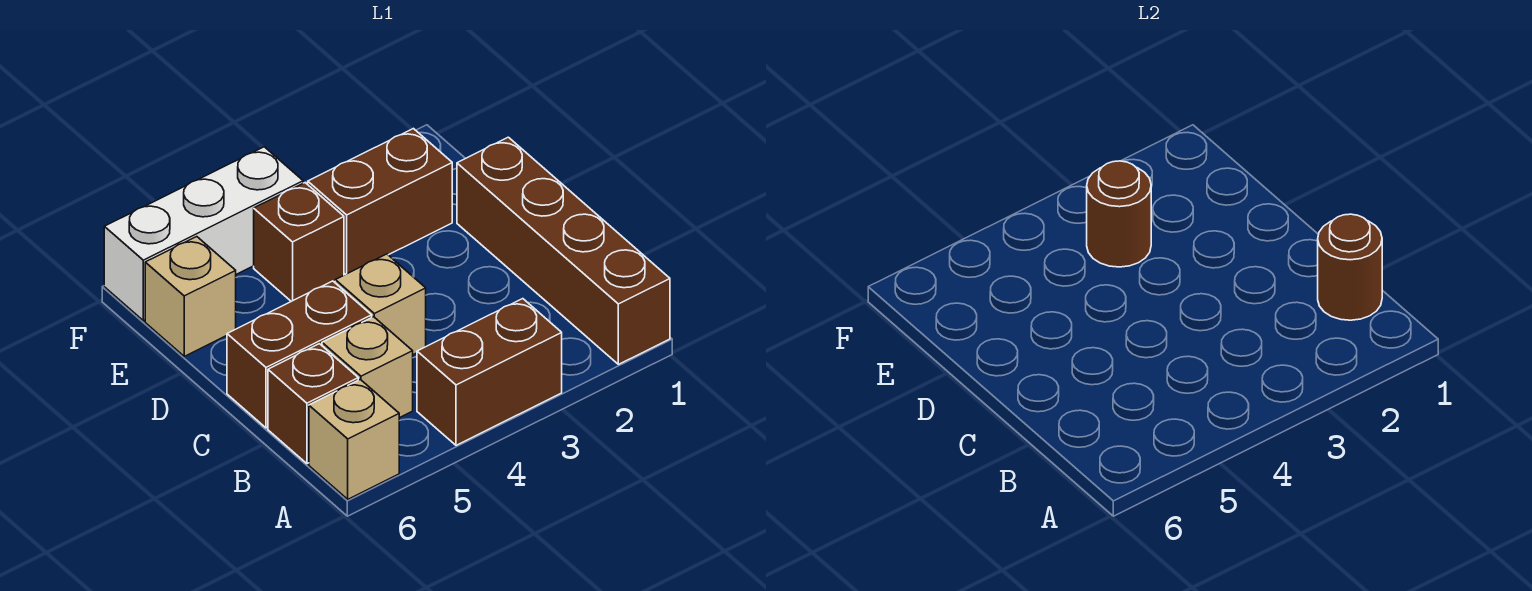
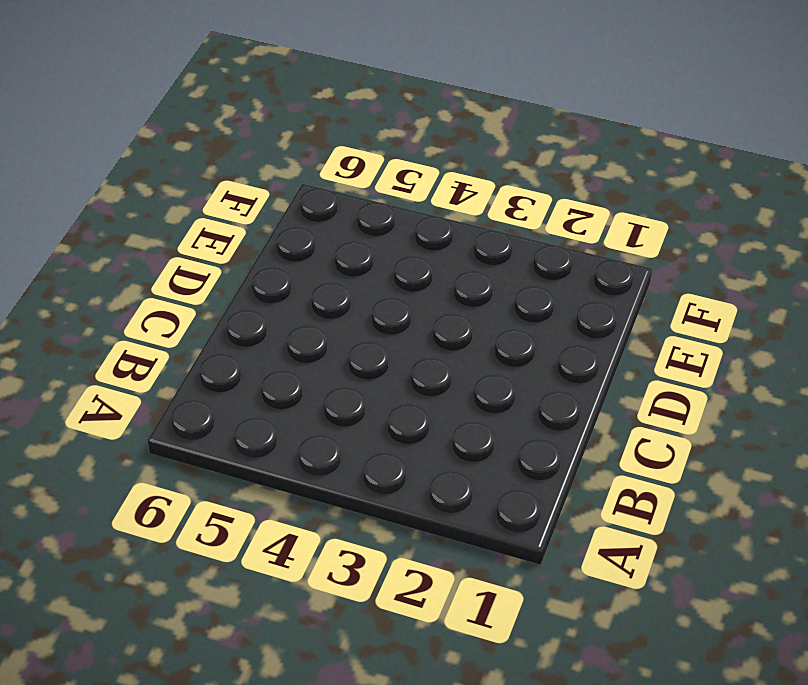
none -> brown 1x4 brick [457,137,670,364]
none -> brown 1x2 brick [417,299,562,445]
none -> tan 1x1 brick [309,379,399,499]

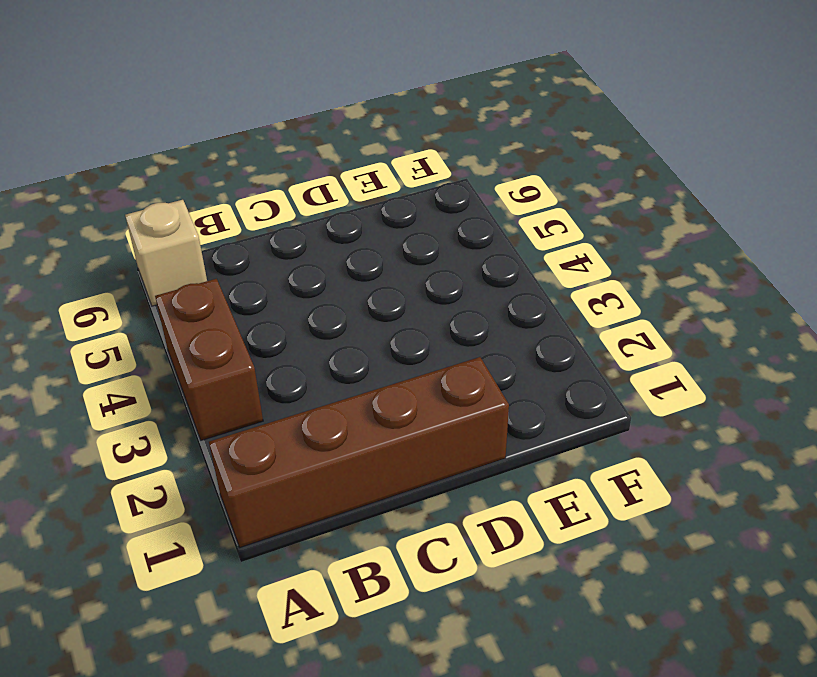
none -> tan 1x1 brick [322,317,413,418]
none -> brown 1x1 brick [268,344,358,464]
none -> tan 1x1 brick [335,254,426,355]

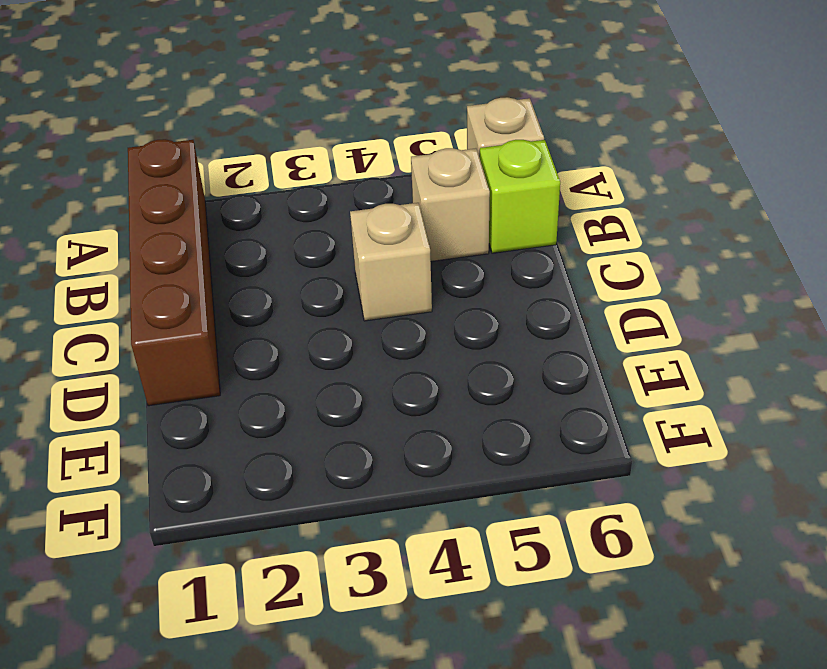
lime 1x1 brick [480,140,560,253] -> brown 1x1 brick [268,344,358,464]
none -> brown 1x2 brick [417,299,562,445]
none -> brown 1x2 brick [227,281,372,428]
none -> brown 1x2 brick [308,129,452,275]

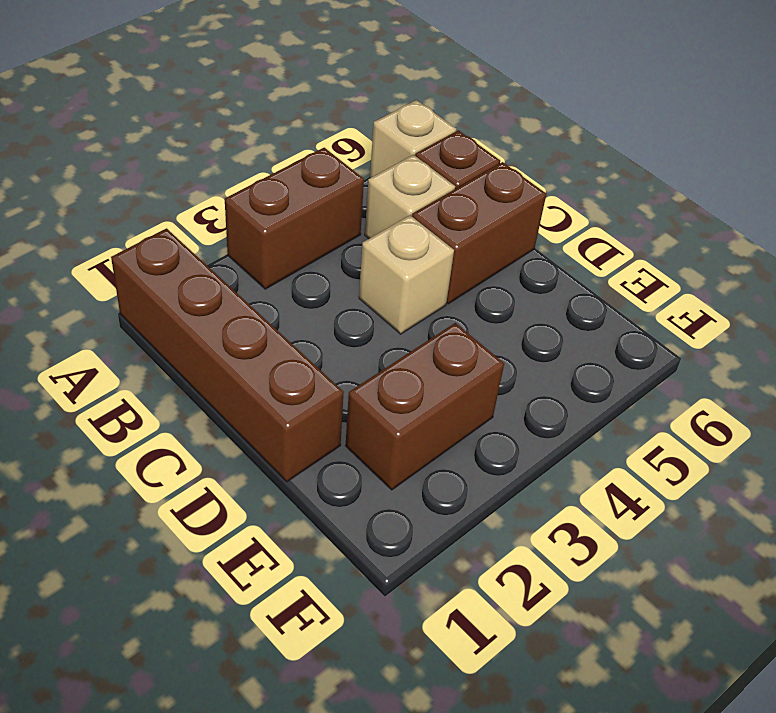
none -> brown 1x1 brick [254,183,344,301]
none -> tan 1x1 brick [145,237,236,356]
none -> white 1x3 brick [104,147,303,321]

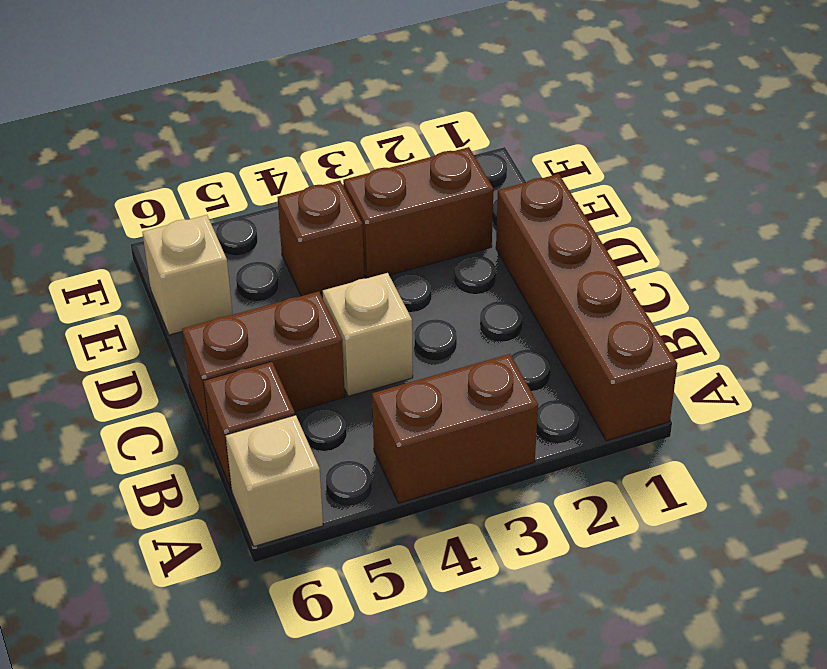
none -> tan 1x1 brick [322,317,413,418]
none -> white 1x3 brick [104,147,303,321]
none -> brown 1x1 round brick [1318,214,1382,320]

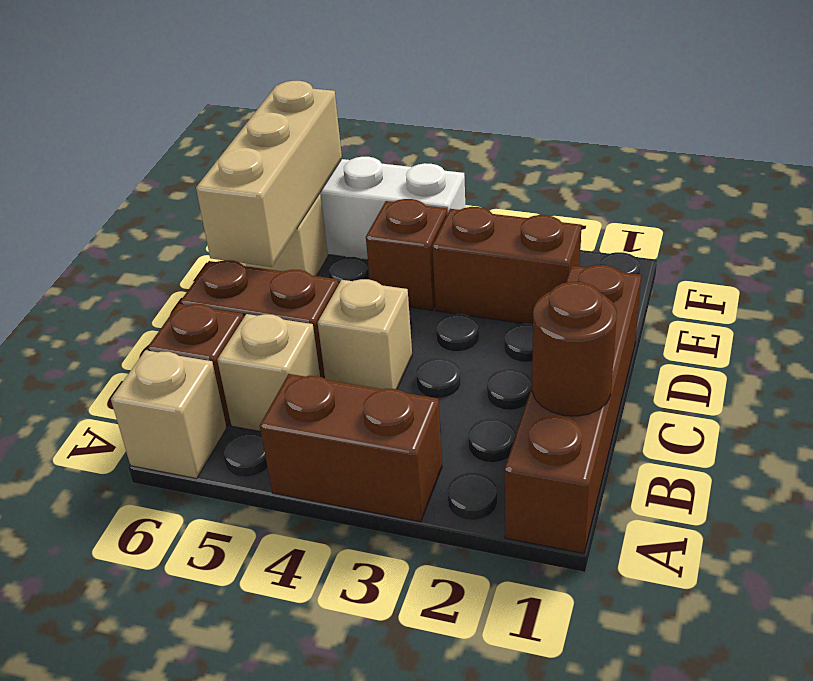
tan 1x3 brick [196,81,342,267] -> none
none -> brown 1x1 round brick [1087,161,1151,267]

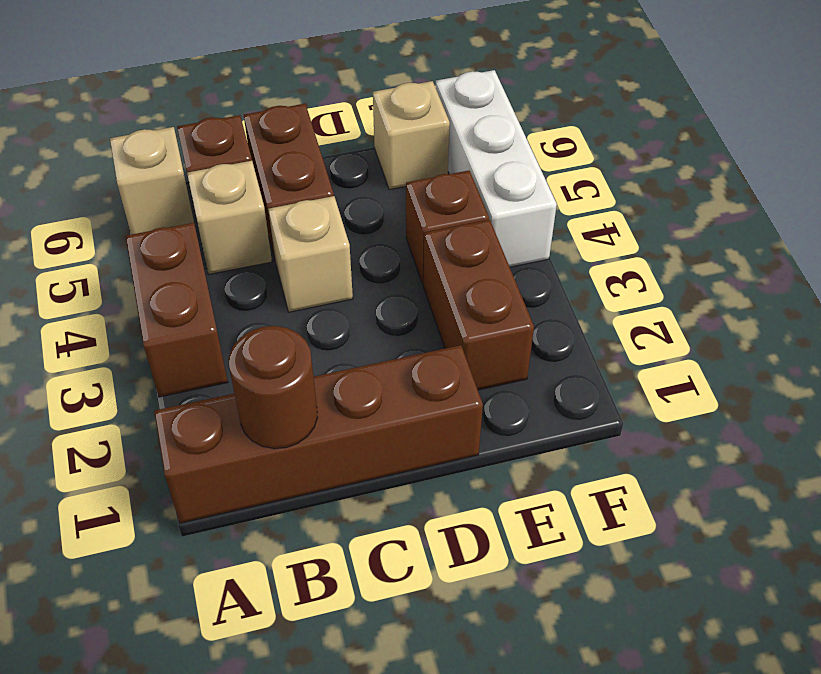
none -> brown 1x1 round brick [1087,161,1151,267]

